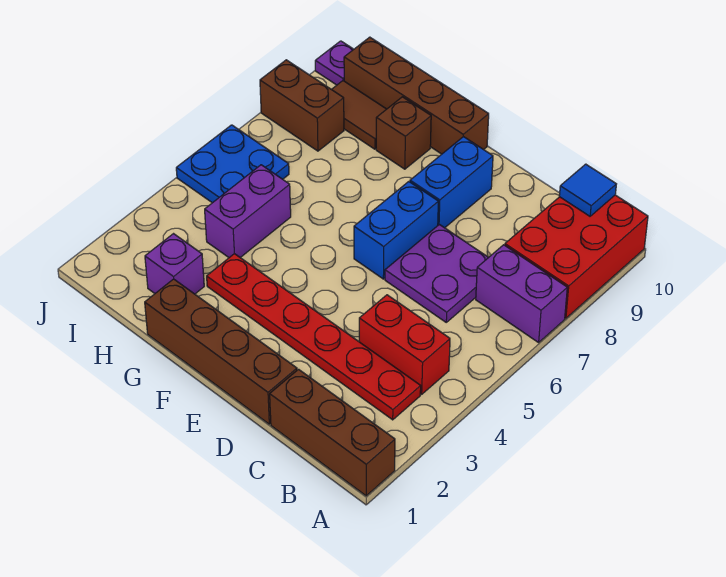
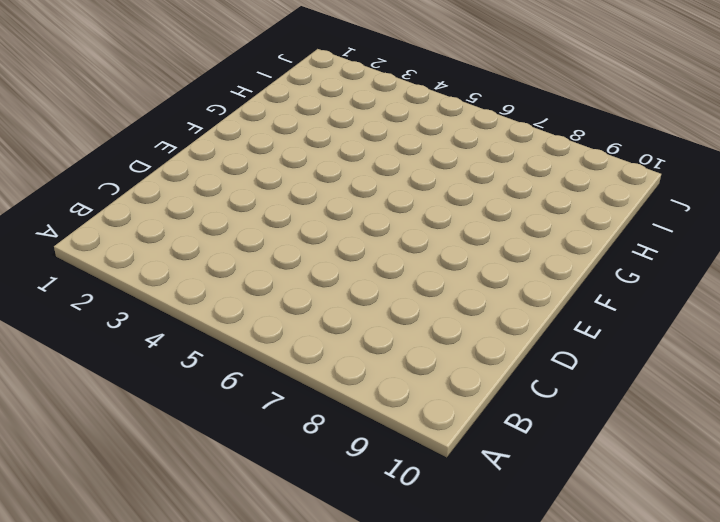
none -> brown 1x3 brick [270,369,395,496]
none -> purple 1x2 brick [476,245,567,343]
none -> red 2x3 brick [505,195,648,318]

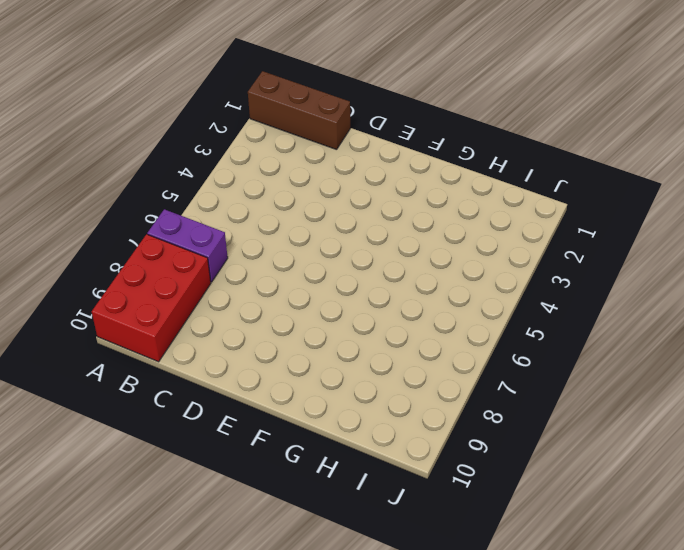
none -> red 1x6 plate [207,254,421,420]
none -> red 1x2 brick [359,295,450,394]
none -> purple 2x2 plate [385,224,489,322]

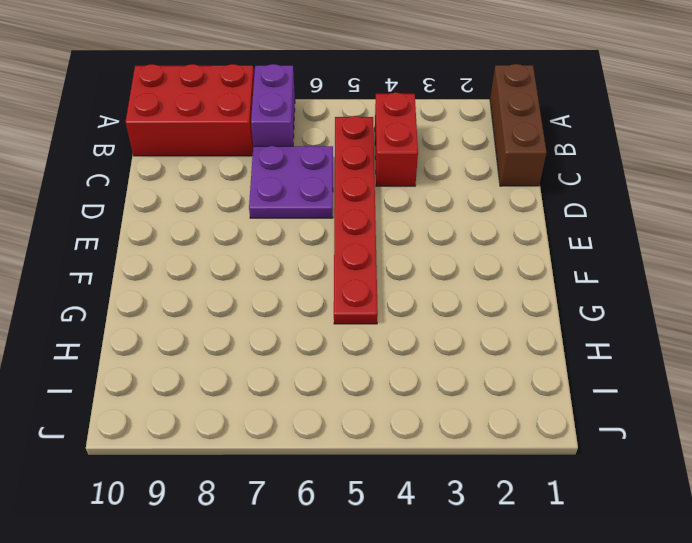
red 1x6 plate [334,116,378,324] -> red 1x6 plate moved to [207,254,421,420]
none -> brown 1x4 brick [145,279,297,424]
none -> blue 1x2 brick [354,182,439,279]
none -> blue 1x2 brick [410,137,493,228]

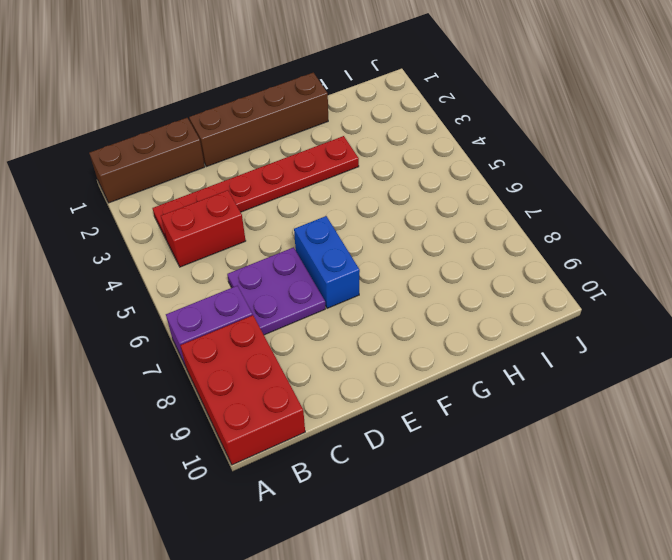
none -> blue 1x2 brick [410,137,493,228]
none -> brown 1x4 brick [344,37,489,154]
none -> brown 1x1 brick [376,97,431,169]

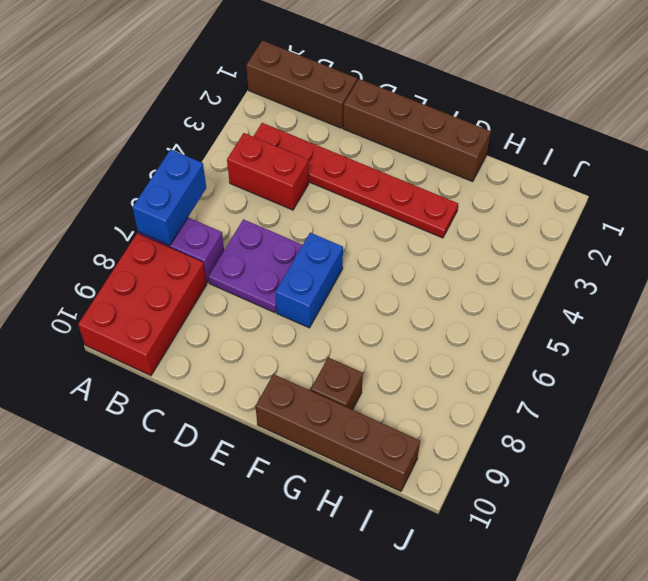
blue 1x2 brick [133,149,206,245] -> blue 1x2 brick moved to [410,137,493,228]
none -> purple 1x1 brick [145,234,204,294]
none -> purple 1x2 brick [205,165,291,258]
none -> brown 1x2 tile [332,81,386,149]

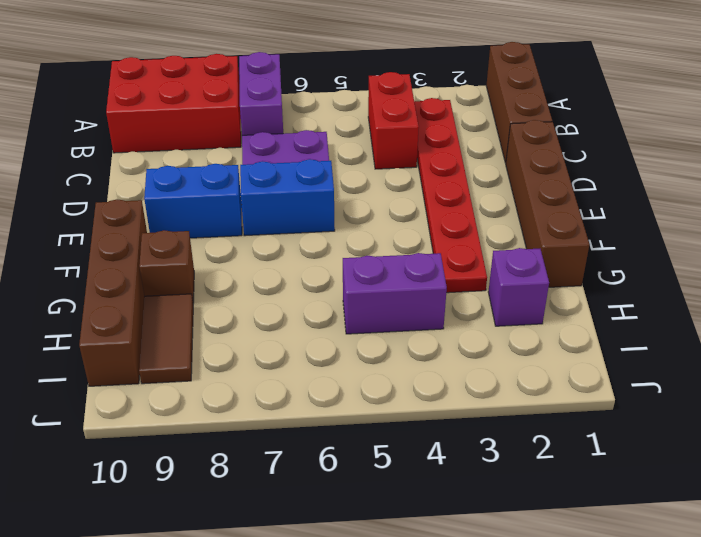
none -> blue 2x2 plate [176,125,289,203]
none -> brown 1x2 brick [260,60,344,151]
none -> purple 1x1 plate [315,41,354,85]

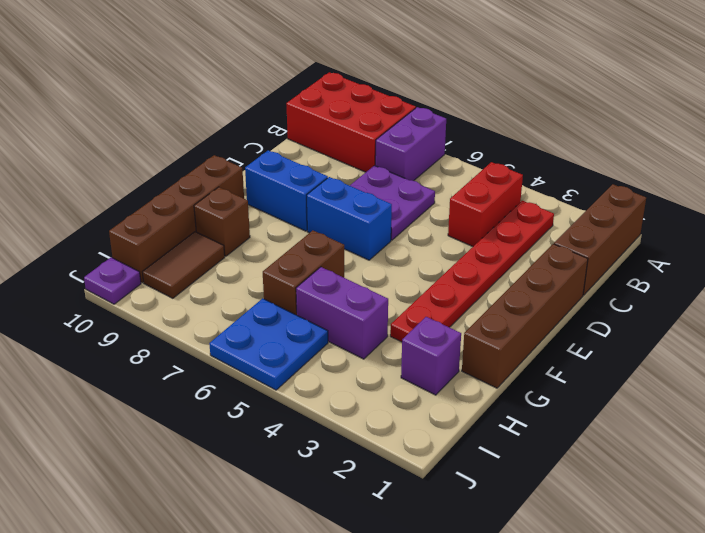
brown 1x2 brick [263,230,344,315] -> brown 1x2 brick moved to [260,60,344,151]
none -> blue 1x1 tile [559,164,616,216]

